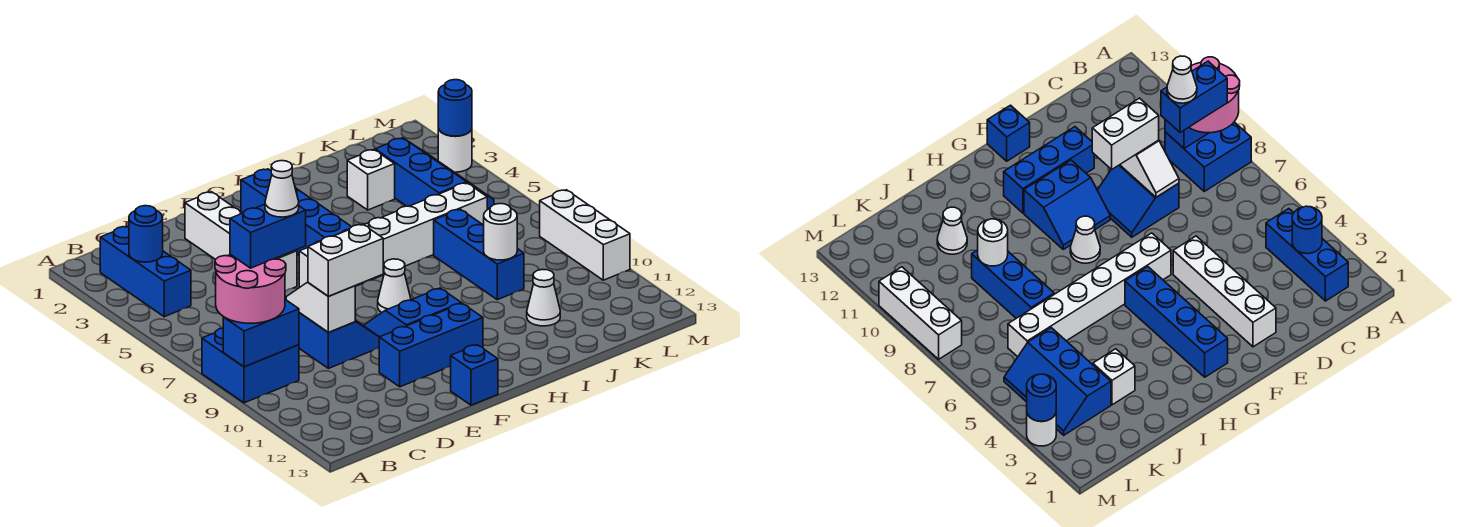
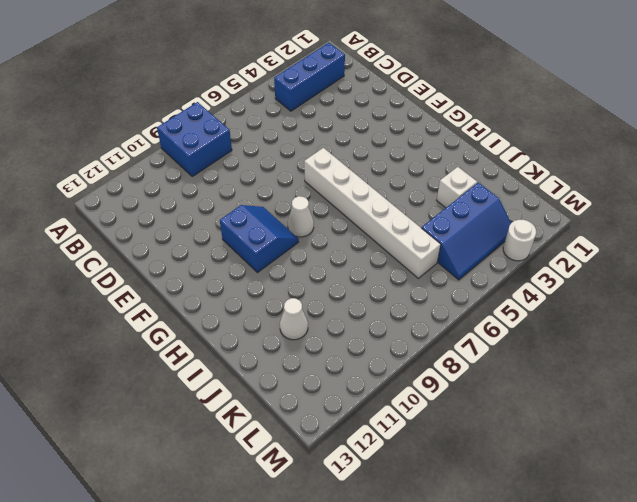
none -> blue 2x2 slope [299,313,379,368]
none -> white 1x4 brick [185,192,297,291]
none -> blue 1x3 brick [379,303,483,387]

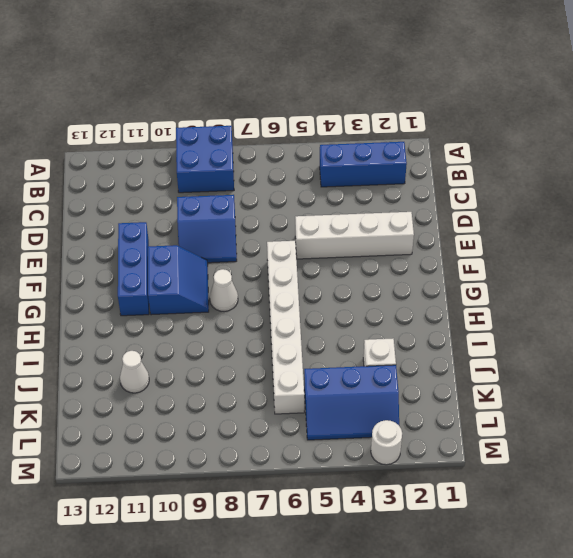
none -> blue 1x1 brick [451,345,498,405]
none -> blue 1x4 brick [241,169,351,255]
none -> blue 1x3 brick [434,209,524,300]

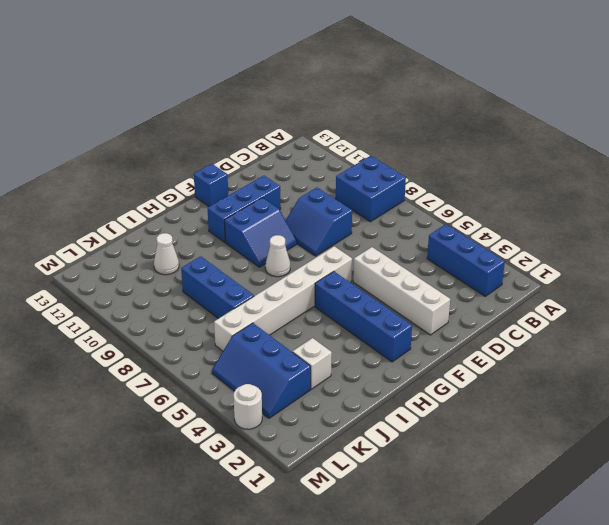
none -> white 1x3 brick [540,190,630,280]
none -> blue 1x2 brick [223,300,299,367]
none -> blue 1x1 round brick [129,206,163,262]

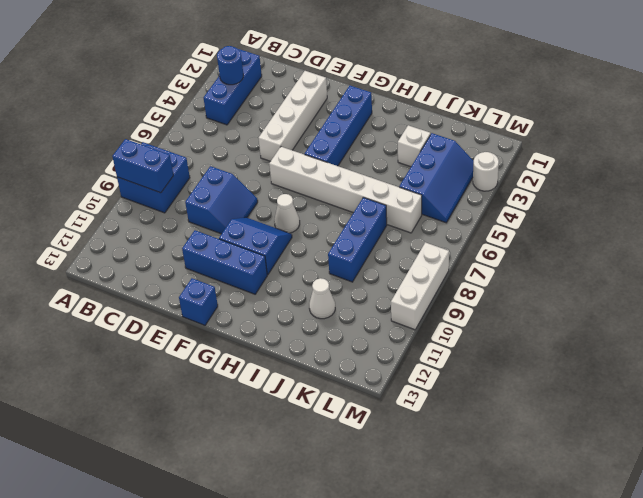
none -> white 1x2 slope [286,282,355,333]
none -> white 1x1 round brick [484,204,517,260]
none -> blue 1x1 round brick [438,80,472,136]

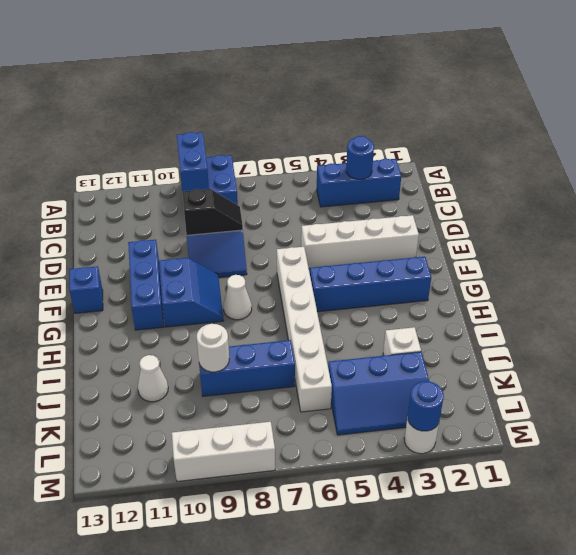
black 1x2 slope [182,189,243,235] -> white 1x2 slope [286,282,355,333]
none -> pink 2x2 round brick [215,254,286,323]
none -> white 1x2 brick [308,224,383,296]
none -> blue 1x2 brick [230,204,306,268]

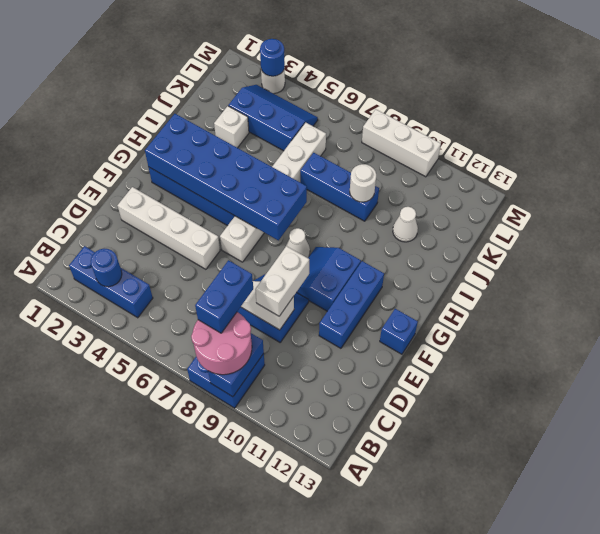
blue 2x6 brick [145,114,307,240] -> none
none -> white 1x1 cone [265,161,299,217]

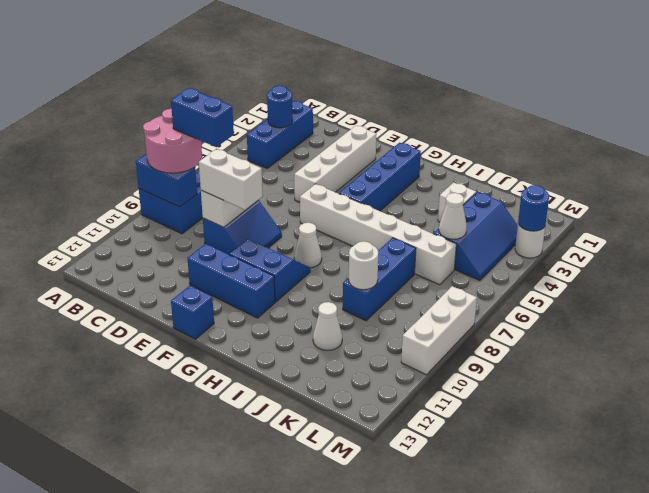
white 1x1 cone [439,193,467,239] -> white 1x1 cone moved to [265,161,299,217]

